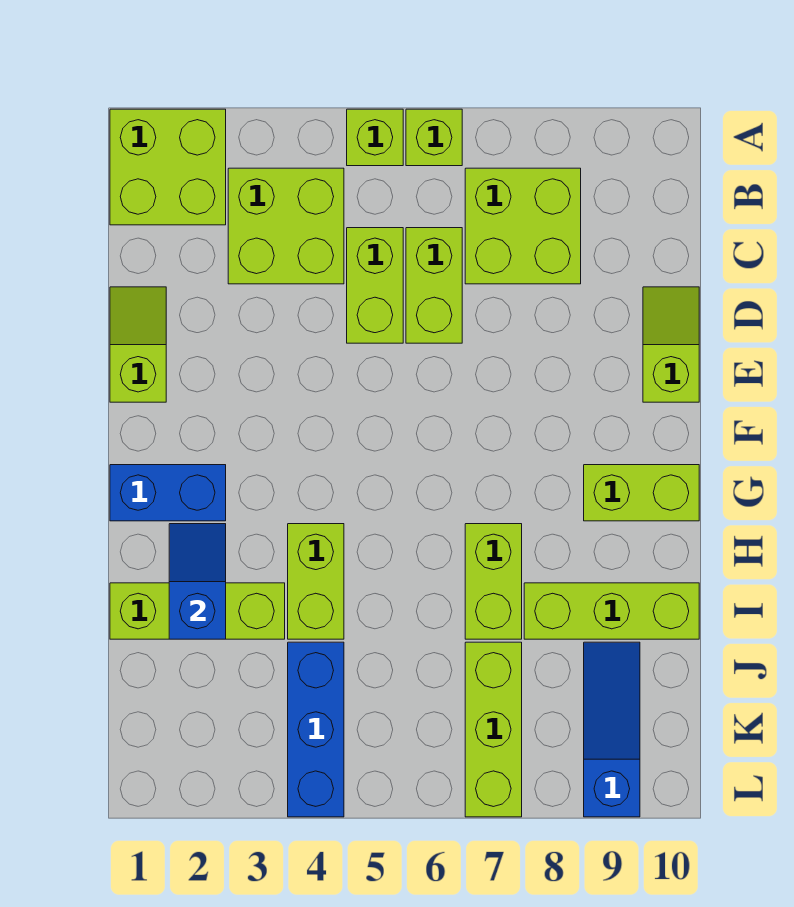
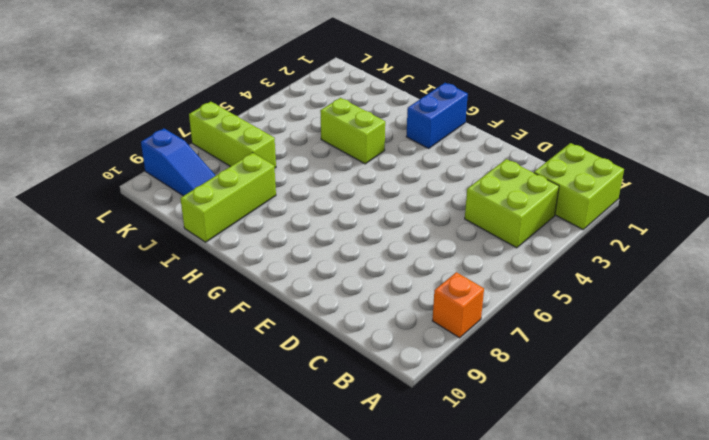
orange 1x1 brick [432,272,484,338] -> none
none -> lime 1x1 brick [347,109,403,166]
none -> lime 1x1 brick [406,109,462,166]
none -> lime 2x2 brick [465,168,581,284]

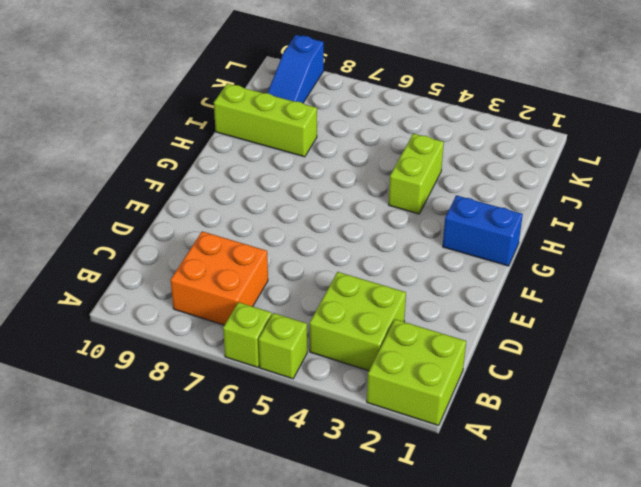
orange 2x2 brick [171,231,268,325] -> lime 2x2 brick [465,168,581,284]
none -> lime 1x2 brick [347,228,403,343]
none -> lime 1x2 brick [406,228,462,343]
none -> lime 1x2 slope [110,287,166,402]

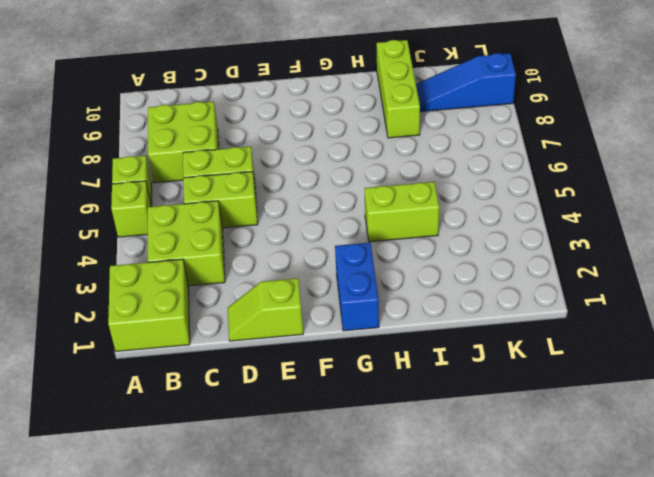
none -> lime 1x2 slope [643,287,699,402]
none -> lime 1x2 brick [584,465,699,521]
none -> lime 1x2 brick [465,524,522,639]

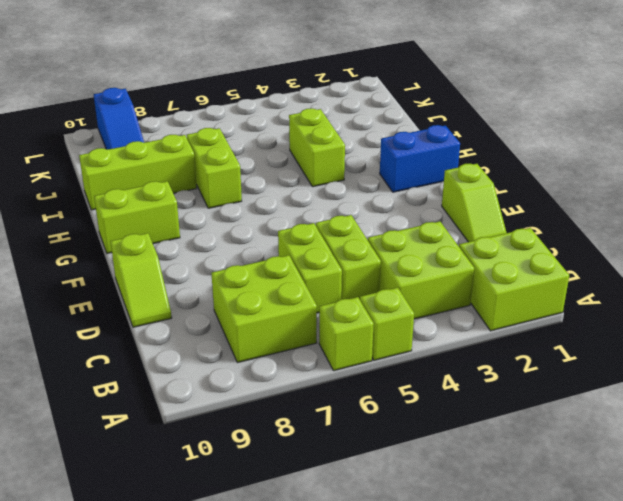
none -> lime 1x3 brick [110,583,285,639]
none -> blue 1x3 brick [288,642,344,817]
none -> lime 1x3 brick [465,642,522,817]

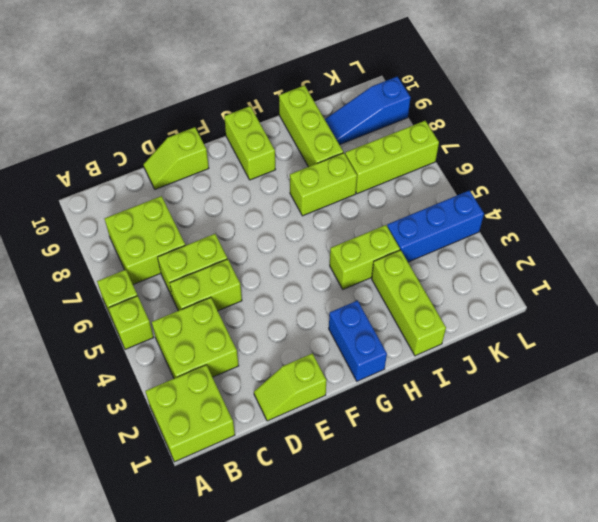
none -> blue 1x2 slope [169,524,226,639]

